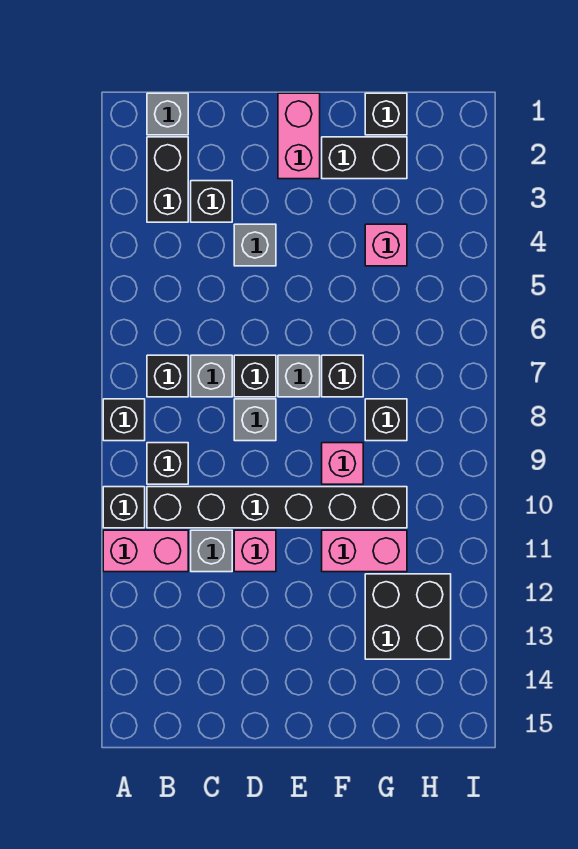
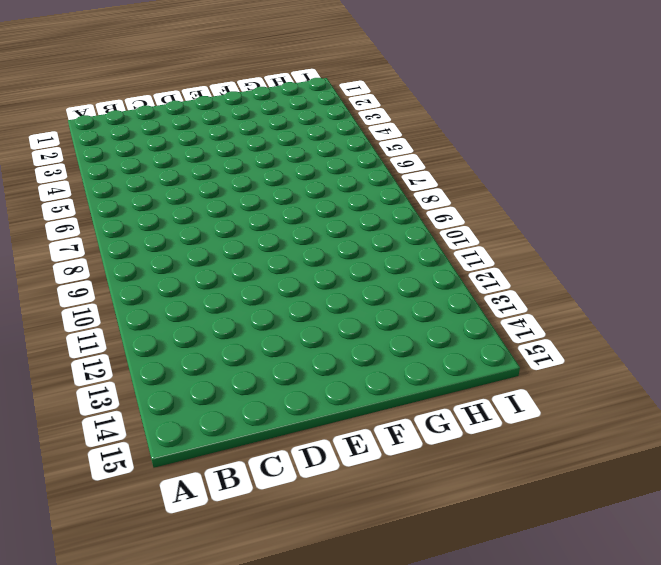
none -> black 1x1 brick [103,399,145,441]
none -> black 1x1 brick [103,487,145,528]
none -> pink 1x2 brick [103,530,188,572]

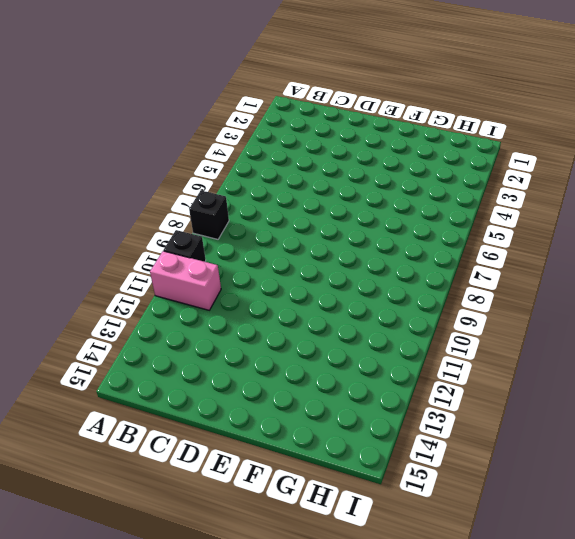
none -> grey 1x1 brick [147,93,188,135]
none -> black 1x2 brick [147,137,188,222]
none -> black 1x1 brick [147,355,188,397]

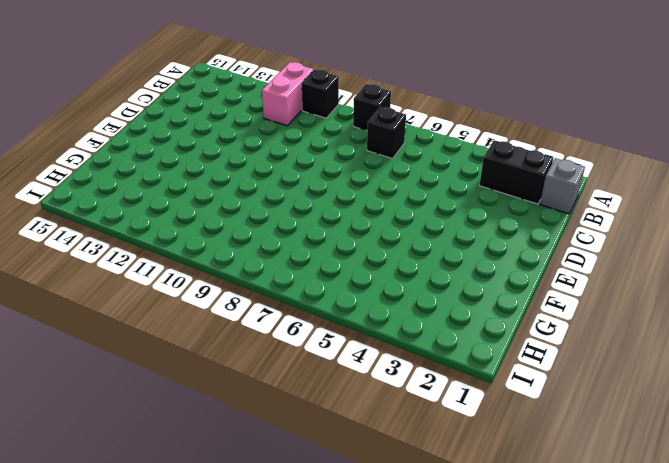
none -> black 1x1 brick [147,443,188,484]
none -> black 1x6 brick [147,487,407,528]
none -> black 1x1 brick [191,181,232,222]

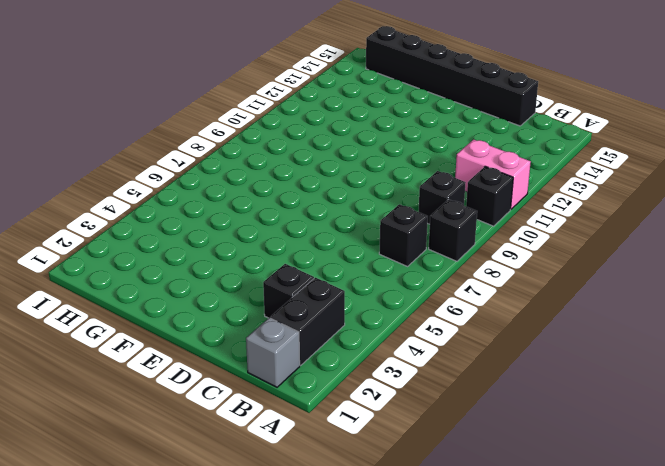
black 1x6 brick [366,26,538,126] -> black 1x6 brick moved to [147,487,407,528]
none -> grey 1x1 brick [191,355,232,397]
none -> grey 1x1 brick [191,530,232,572]
none -> grey 1x1 brick [234,224,276,266]

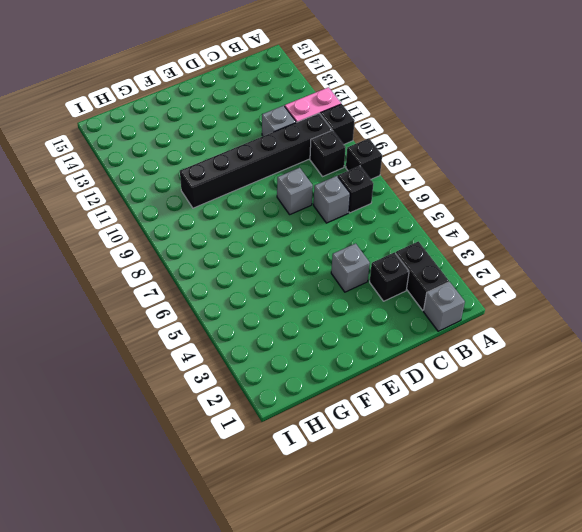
none -> black 1x1 brick [234,355,276,397]
none -> pink 1x1 brick [234,530,276,572]
none -> pink 1x2 brick [278,93,320,179]

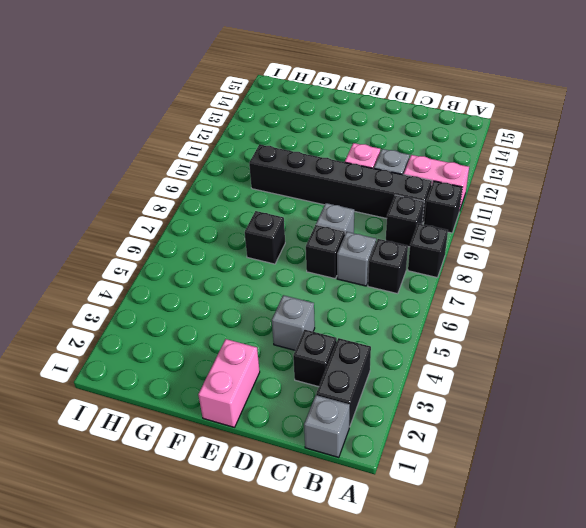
none -> grey 1x1 brick [278,355,320,397]
none -> black 1x2 brick [322,137,407,179]
none -> pink 1x1 brick [322,443,363,484]

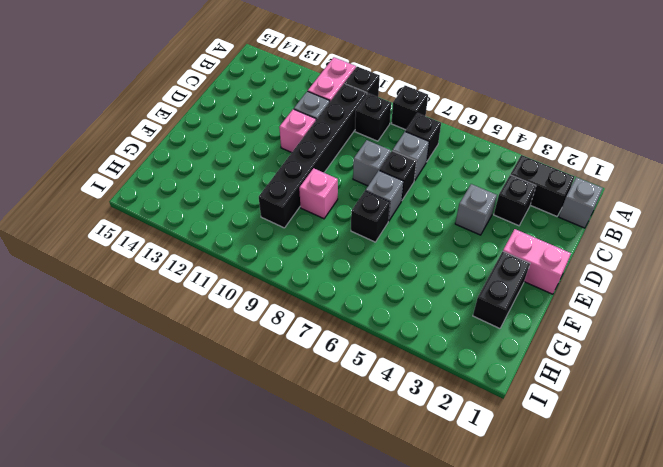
none -> pink 1x2 brick [322,530,407,572]
none -> black 1x1 brick [365,93,407,135]
none -> pink 1x1 brick [365,224,407,266]

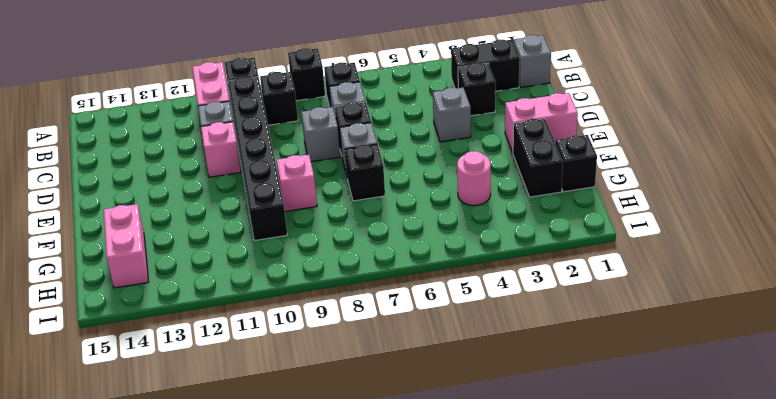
pink 1x1 round brick [457,151,491,206] -> pink 1x1 brick [365,224,407,266]
pink 1x2 brick [104,204,149,288] -> pink 1x2 brick moved to [322,530,407,572]
none -> black 1x1 brick [365,399,407,441]
none -> black 2x2 brick [365,574,451,659]

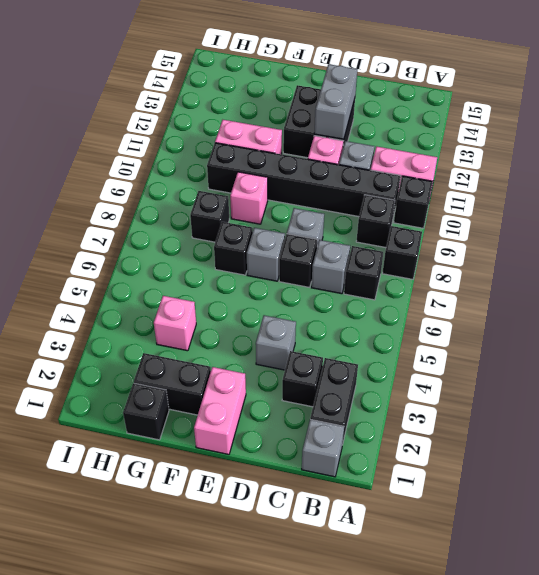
black 2x2 brick [283,85,355,158] -> black 2x2 brick moved to [365,574,451,659]
grey 1x2 brick [314,64,358,139] -> none

